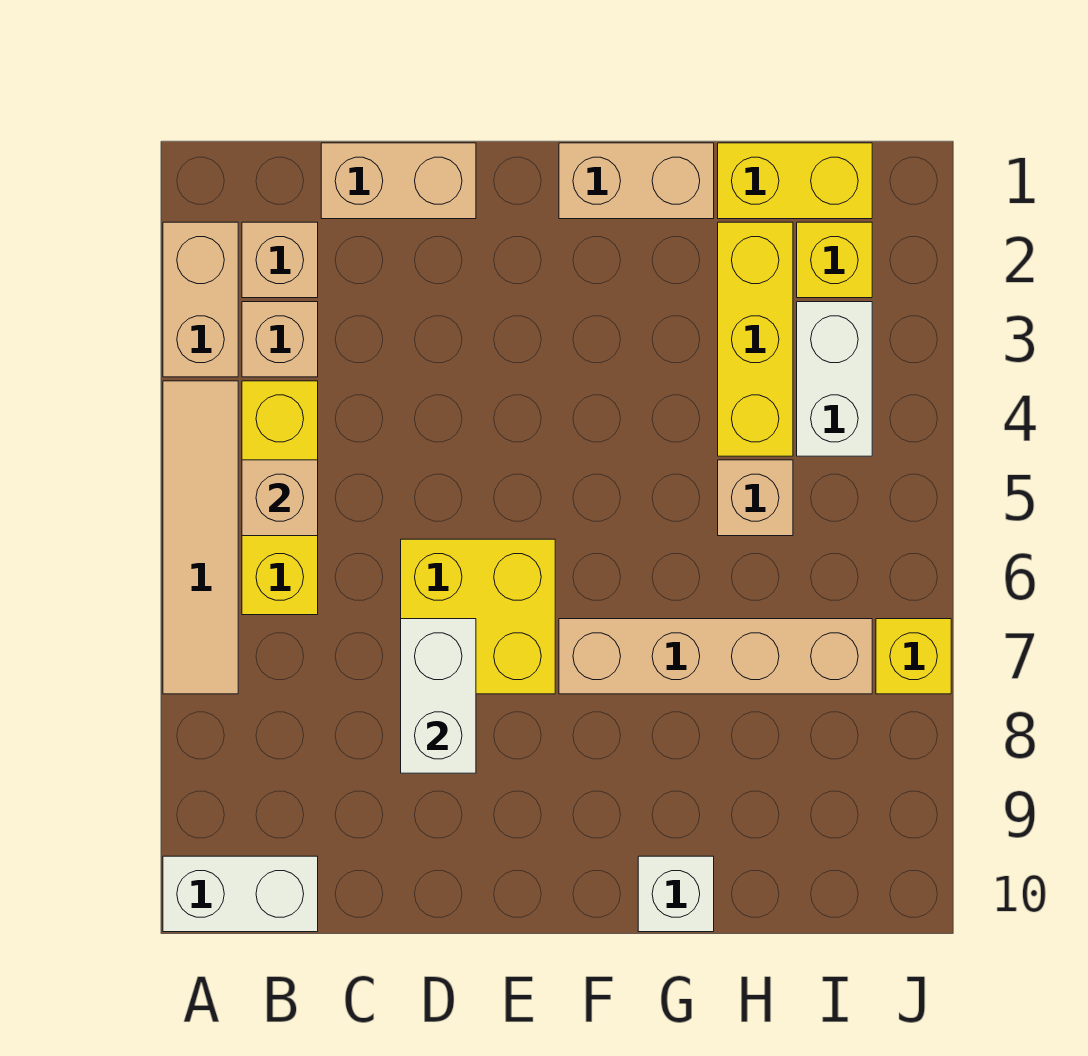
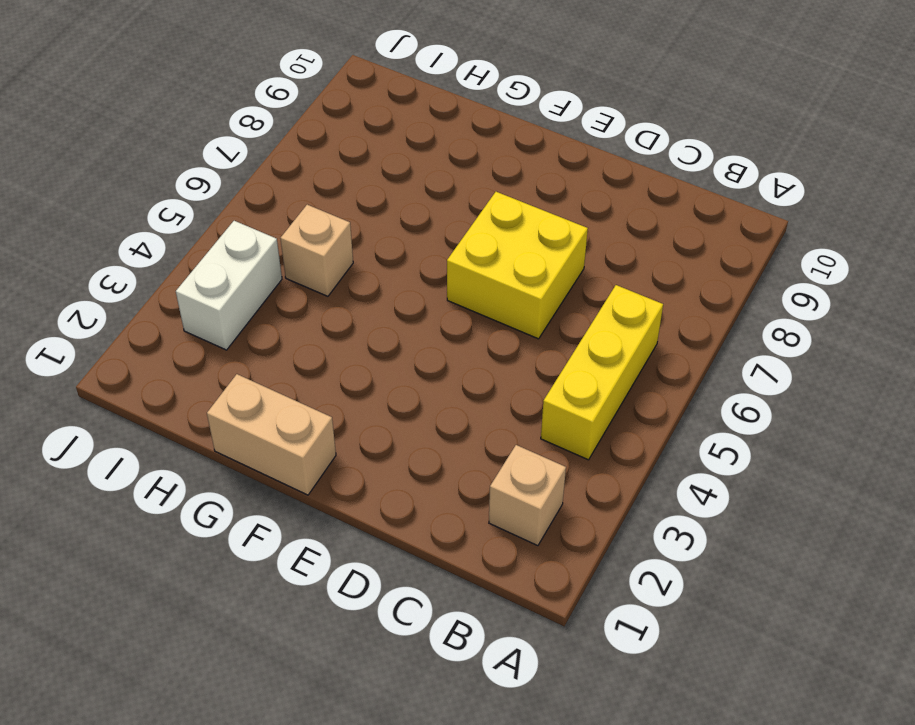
none -> tan 1x2 brick [163,222,238,377]
none -> tan 1x4 tile [163,381,238,694]
none -> white 1x2 brick [163,856,318,932]

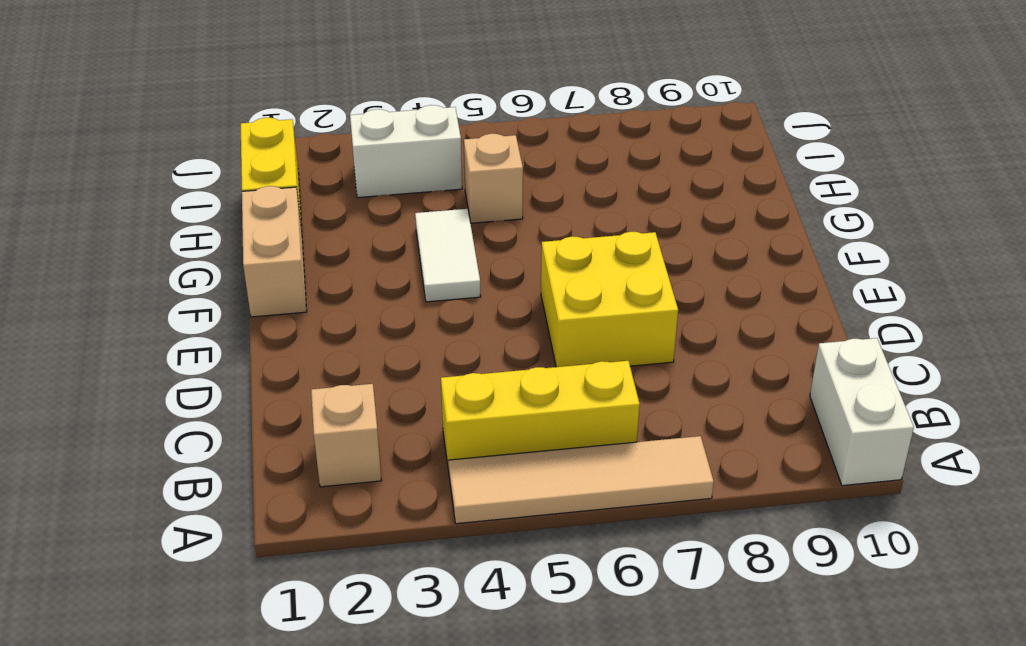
white 1x2 tile [415,209,481,302] -> none
none -> tan 1x2 brick [163,222,238,377]
none -> tan 1x1 brick [242,302,318,377]
none -> tan 1x2 brick [321,143,476,219]

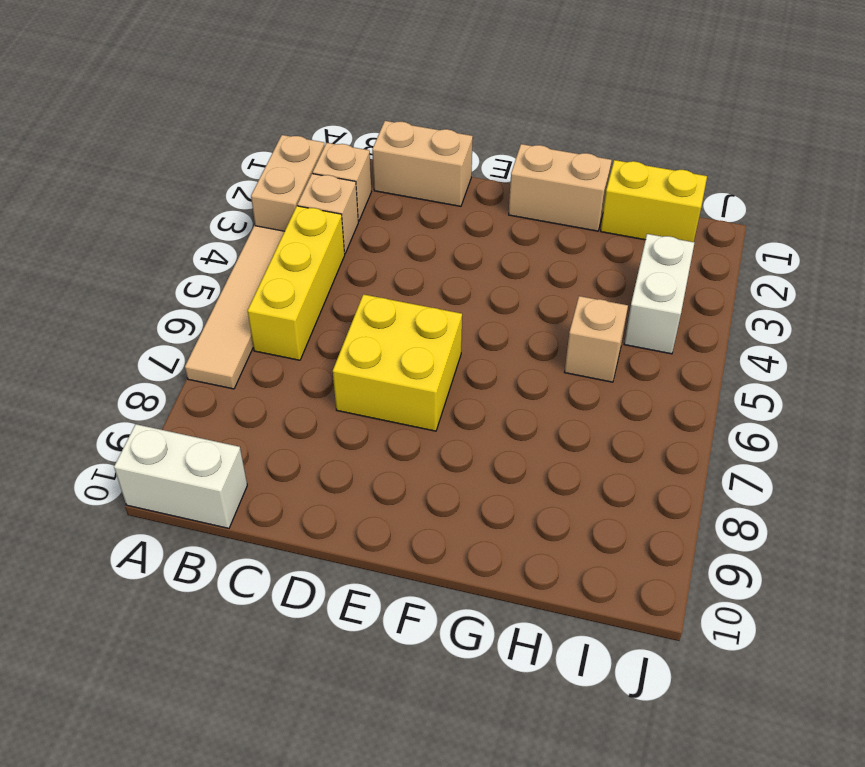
none -> tan 1x4 brick [559,619,872,694]
none -> white 1x1 brick [638,856,714,932]
none -> yellow 1x3 brick [718,222,793,456]

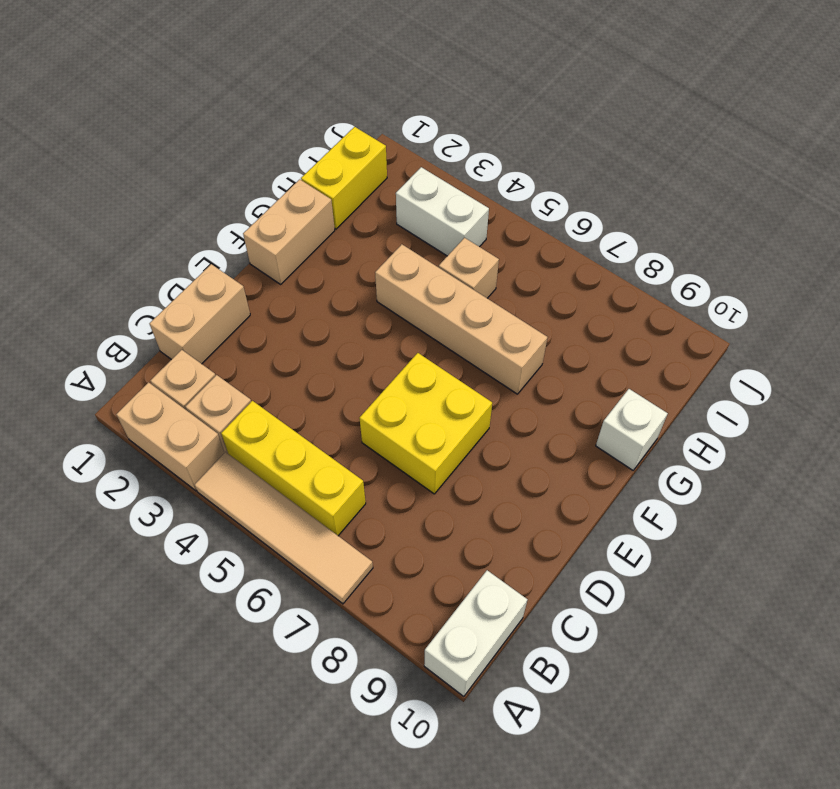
tan 1x4 brick [375,244,548,394] -> tan 1x4 brick turned to [559,619,872,694]
none -> yellow 1x3 brick [718,222,793,456]
none -> yellow 1x1 brick [797,222,872,298]
none -> yellow 1x1 brick [876,619,951,694]

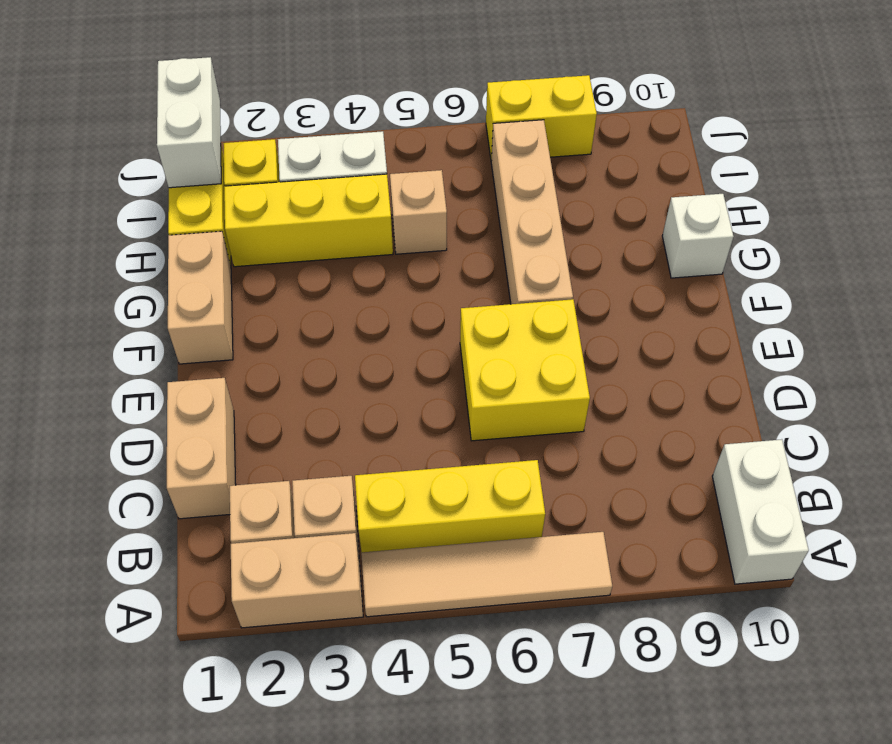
white 1x2 brick [157,57,221,188] -> white 1x2 brick turned to [401,619,476,773]
yellow 1x2 brick [486,75,597,161] -> yellow 1x1 brick [876,619,951,694]
none -> tan 1x1 brick [242,460,318,536]

